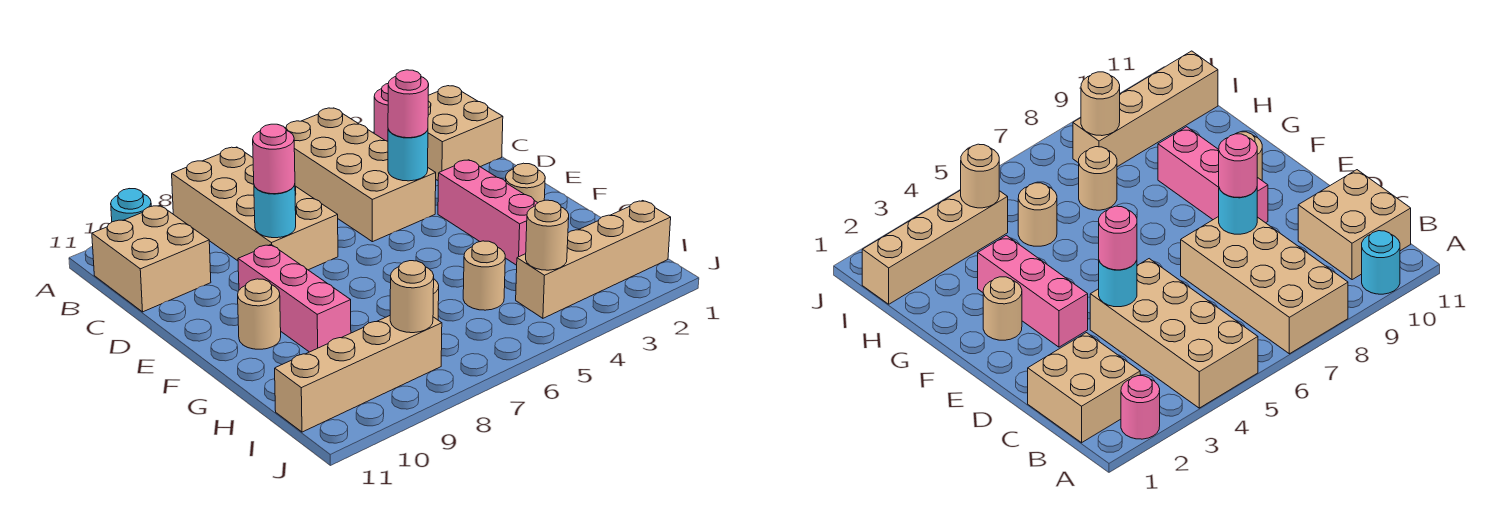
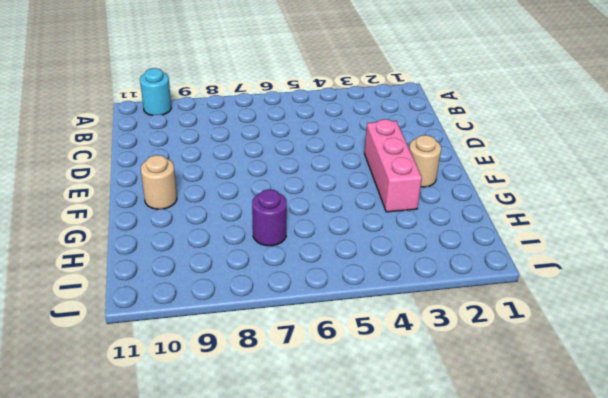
purple 1x1 round brick [252,189,287,246] -> tan 1x1 round brick [1079,147,1117,210]
none -> pink 1x1 round brick [374,84,388,141]
none -> tan 2x4 brick [285,108,436,242]
none -> tan 2x4 brick [172,147,338,270]

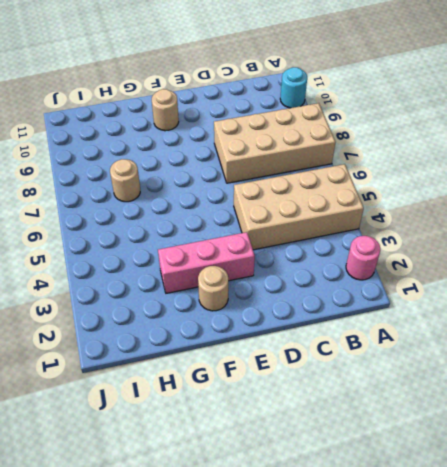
none -> tan 2x2 brick [428,86,503,180]
none -> tan 2x2 brick [92,205,211,312]
none -> pink 1x3 brick [238,244,351,352]

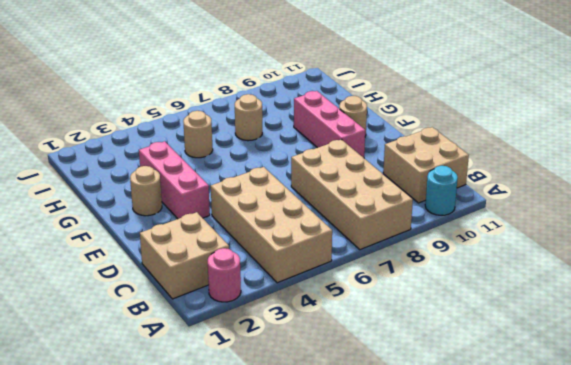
none -> tan 1x4 brick [516,201,671,318]
none -> tan 1x4 brick [275,316,442,432]
none -> cyan 1x1 round brick [388,129,428,181]

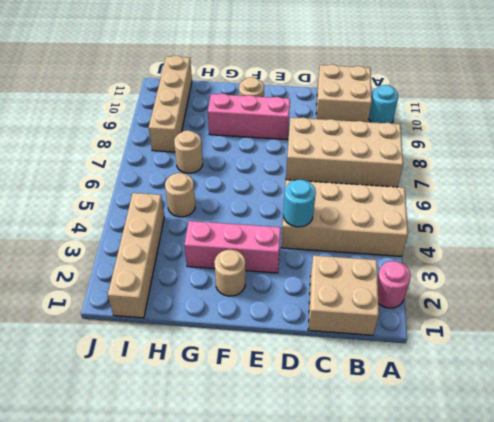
none -> cyan 1x1 round brick [254,185,296,238]
none -> tan 1x1 round brick [526,200,569,270]
none -> tan 1x1 round brick [390,261,434,333]

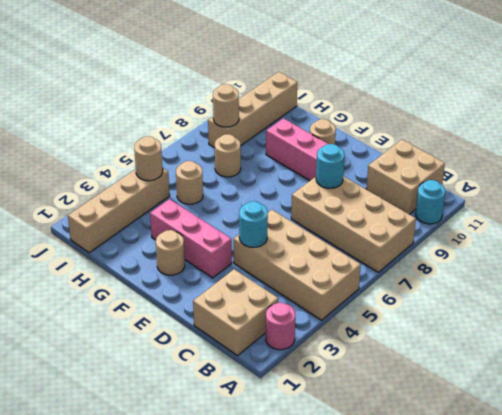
none -> pink 1x1 round brick [388,70,429,138]
none -> pink 1x1 round brick [253,124,295,194]

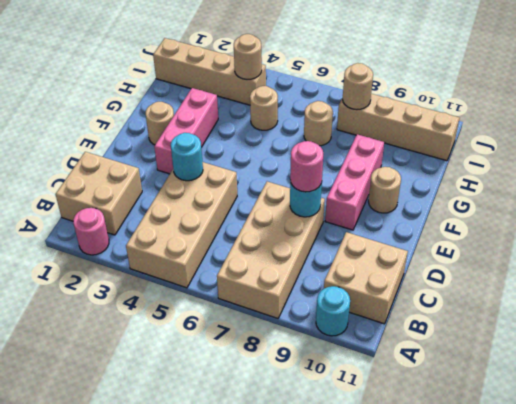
none -> pink 1x1 round brick [388,70,429,138]

